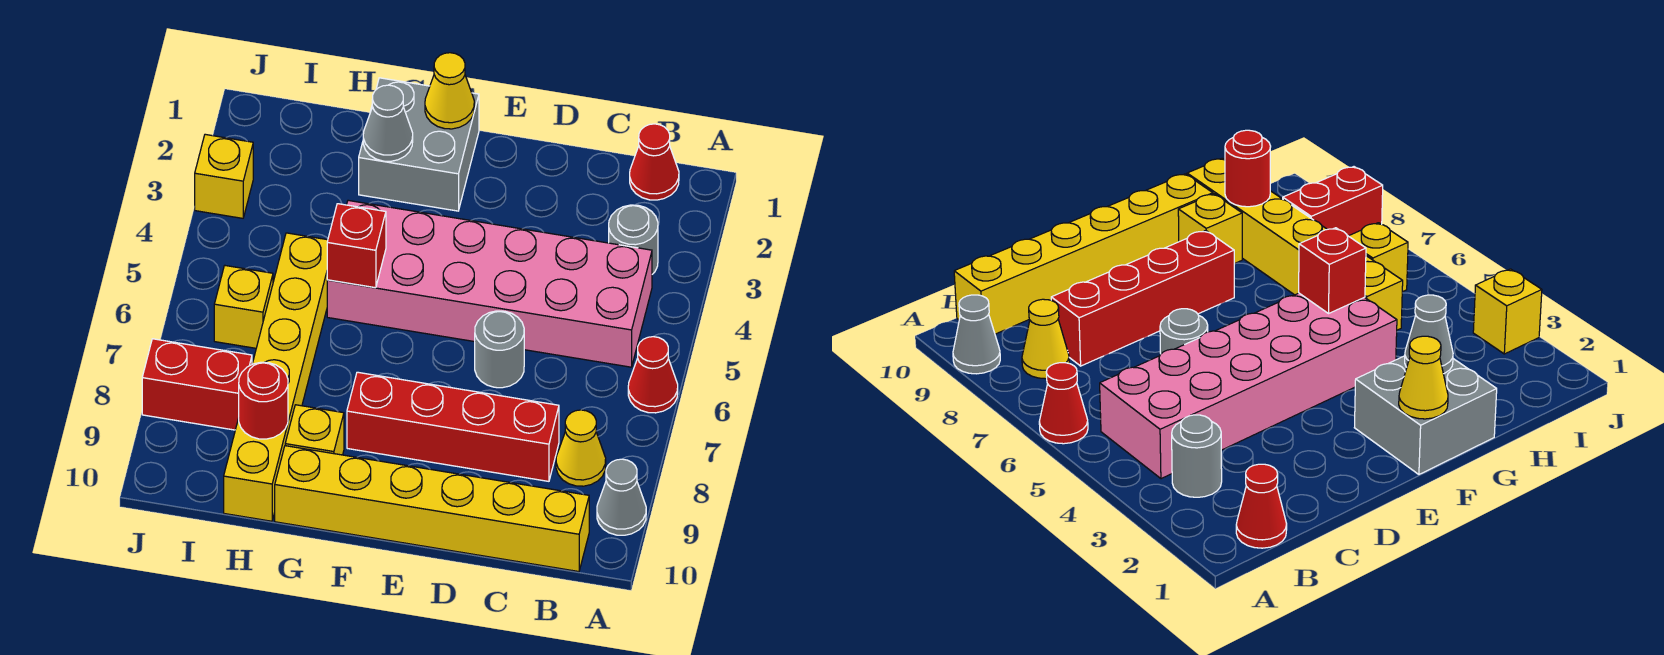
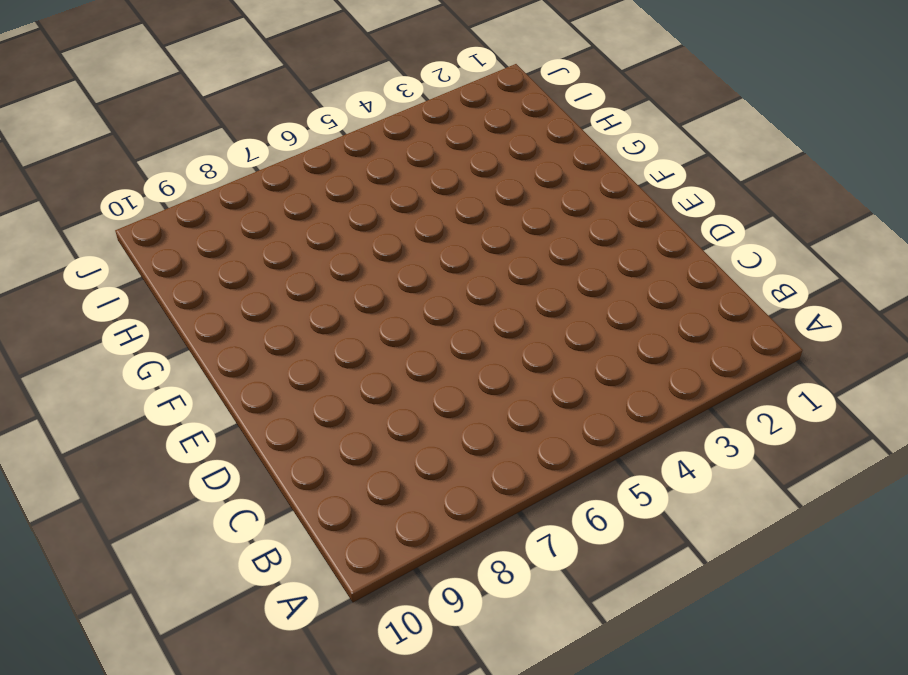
none -> red 1x1 cone [628,337,678,413]
none -> grey 1x1 cone [597,459,646,535]
none -> red 1x1 cone [630,124,679,200]

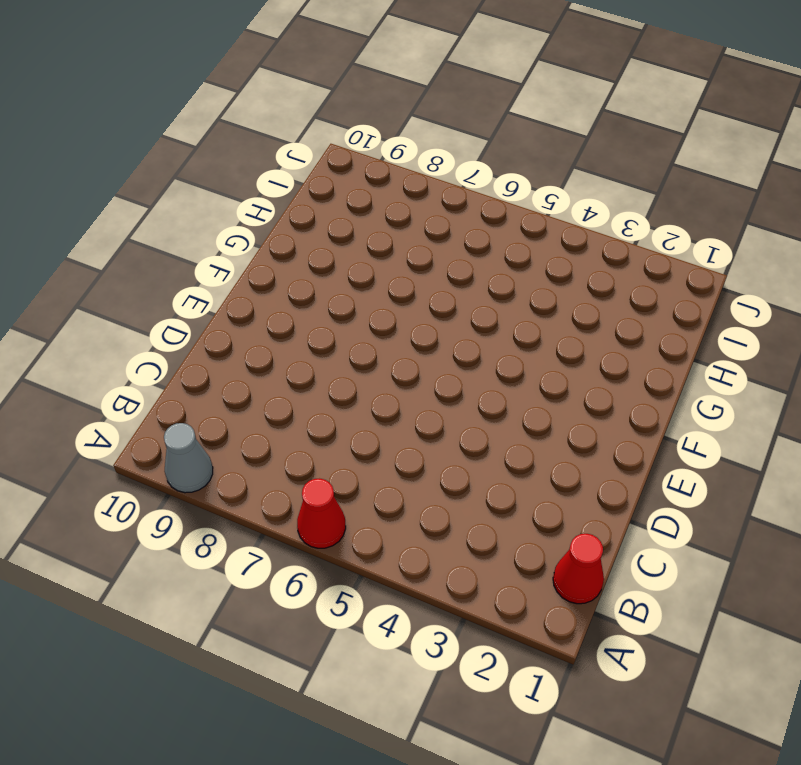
none -> grey 1x1 round brick [609,205,658,274]
none -> pink 2x6 brick [327,200,652,367]
none -> yellow 1x1 cone [556,410,606,486]

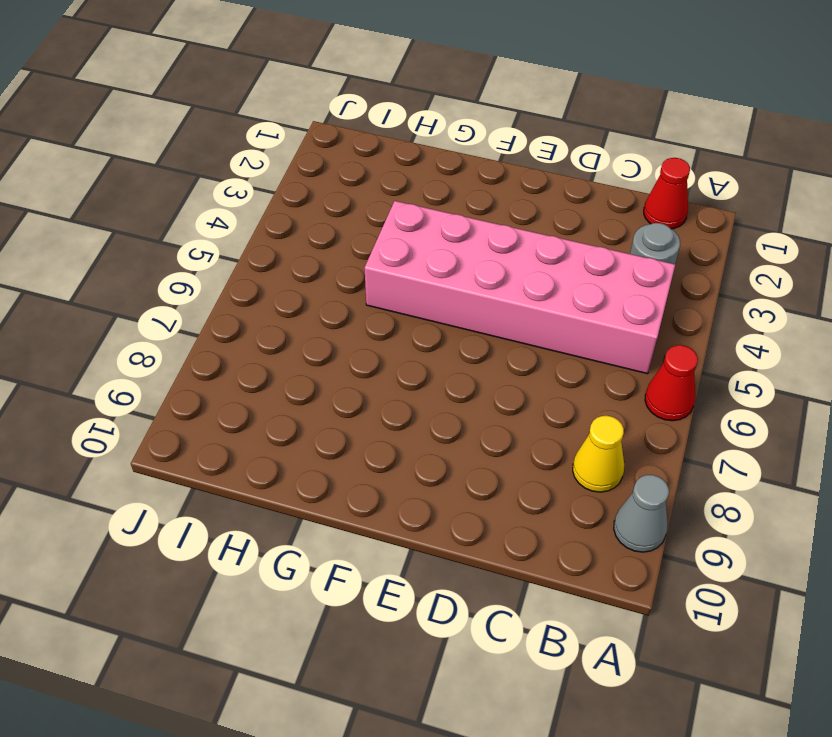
none -> yellow 1x6 brick [275,446,589,572]
none -> red 1x4 brick [347,372,559,481]
none -> grey 1x1 round brick [475,311,524,388]

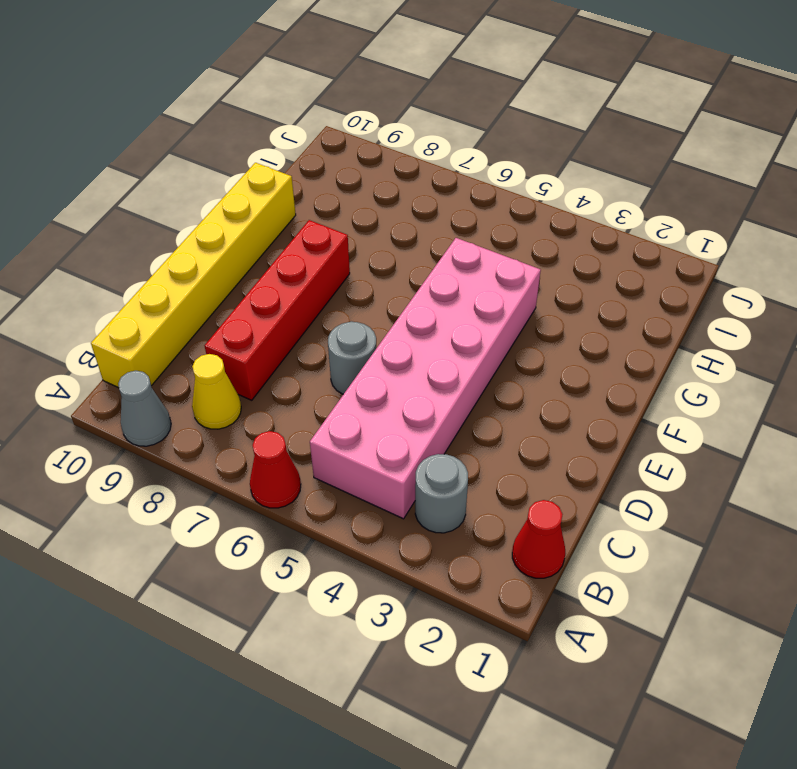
none -> grey 2x2 brick [359,78,479,211]
none -> yellow 1x1 brick [285,405,344,455]
none -> yellow 1x6 brick [224,233,328,521]

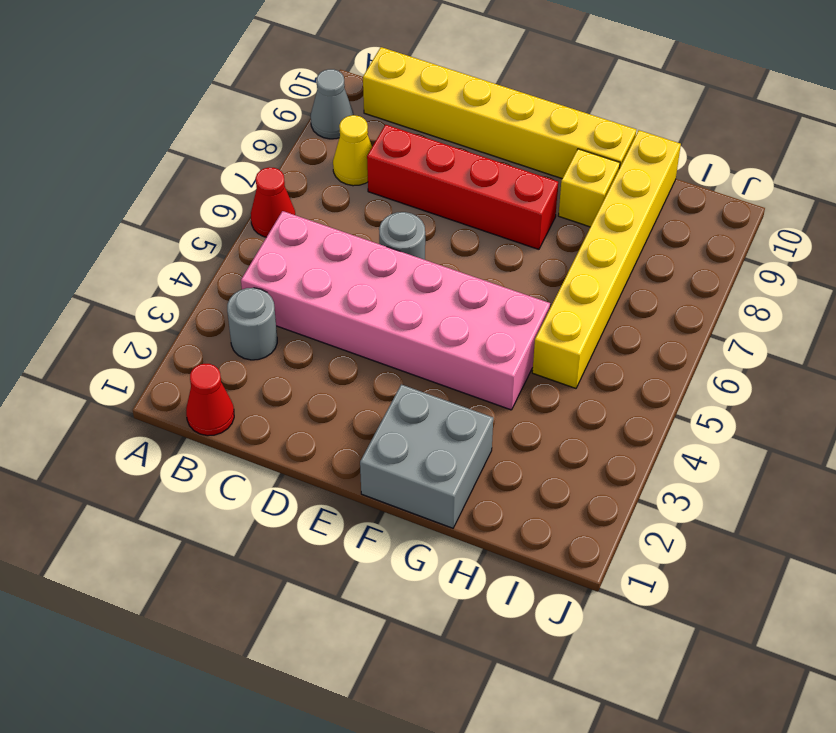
none -> yellow 1x1 brick [214,266,273,348]
none -> red 1x2 brick [142,339,252,430]
none -> yellow 1x1 brick [195,134,253,218]

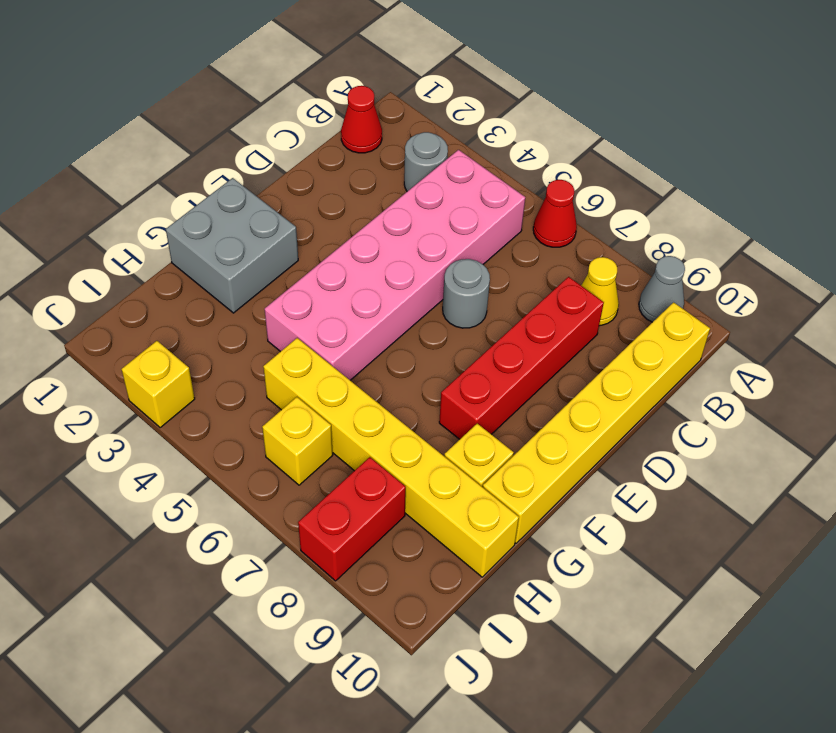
none -> yellow 1x1 cone [425,53,474,129]
none -> grey 1x1 cone [363,85,413,161]
none -> red 1x1 brick [327,204,386,288]

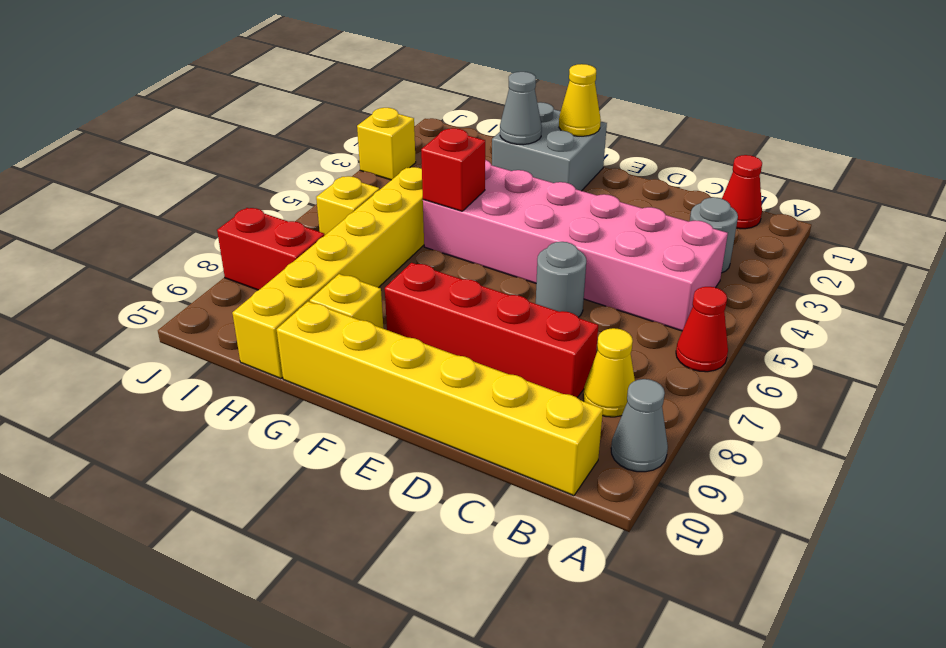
none -> red 1x1 round brick [239,362,288,439]

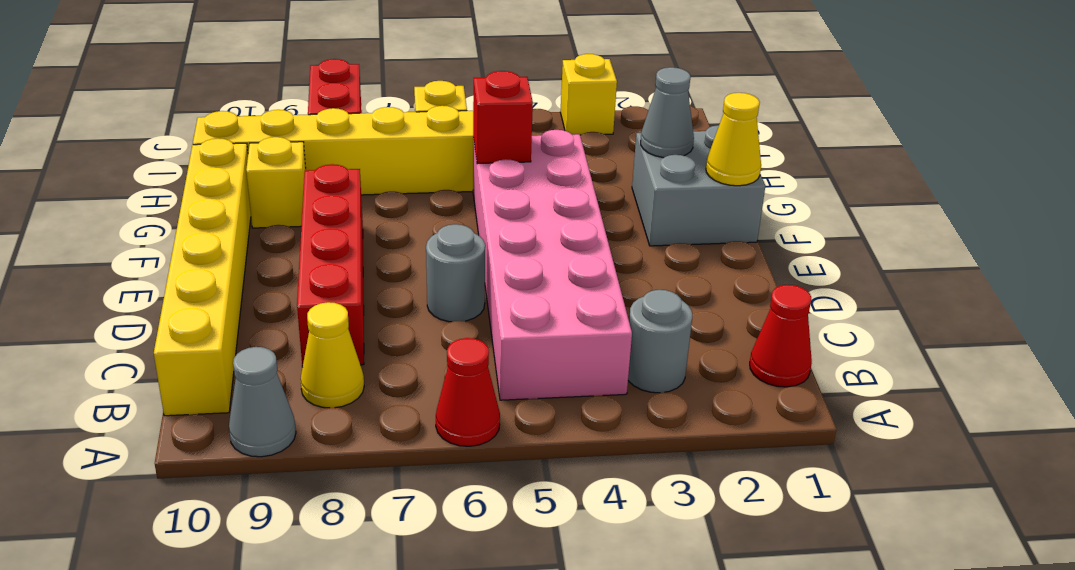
none -> red 1x1 round brick [239,362,288,439]

